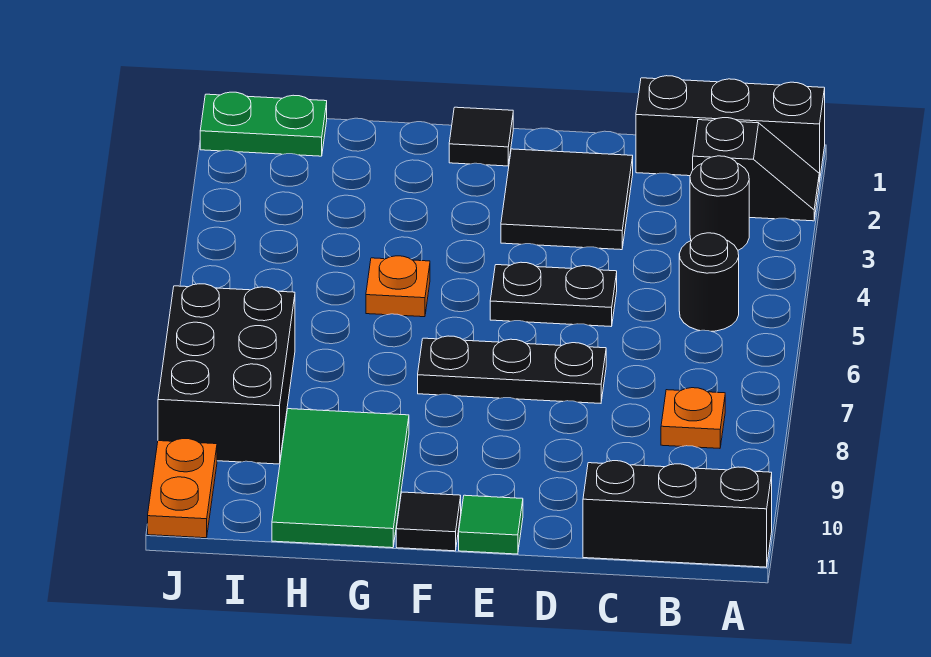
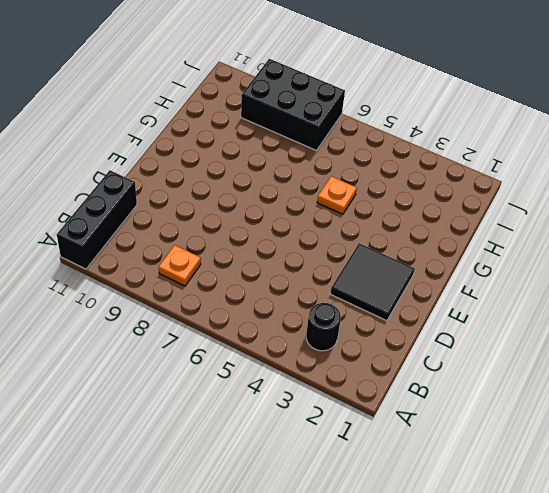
none -> black 1x3 brick [636,76,825,182]
none -> black 1x2 slope [693,118,819,221]
none -> black 1x1 round brick [679,233,739,331]

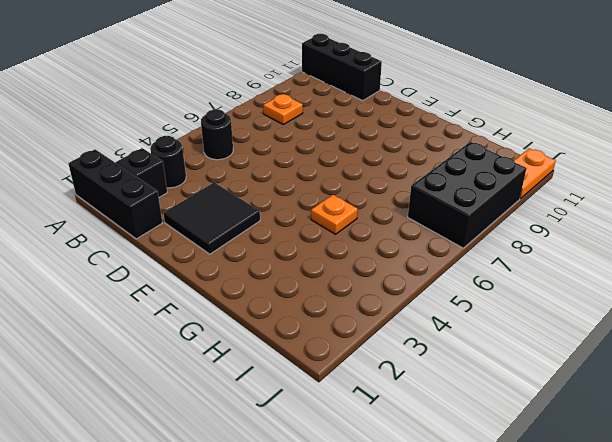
none -> black 1x2 plate [490,262,617,326]
none -> black 1x3 plate [418,336,606,403]
none -> green 1x1 tile [459,495,523,554]

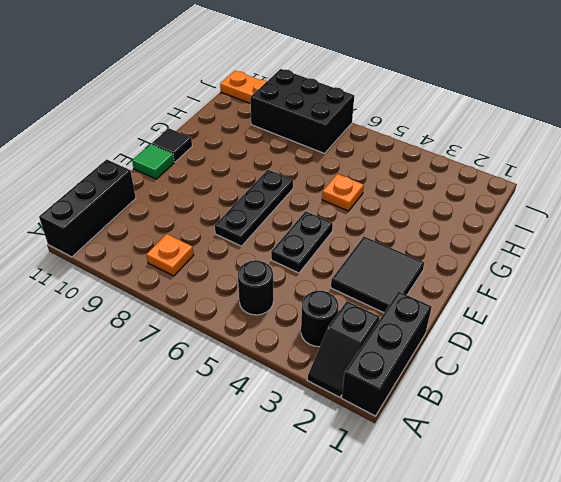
none -> black 1x1 tile [449,107,513,166]
none -> green 2x3 tile [272,409,409,548]
none -> green 1x2 plate [200,92,327,156]

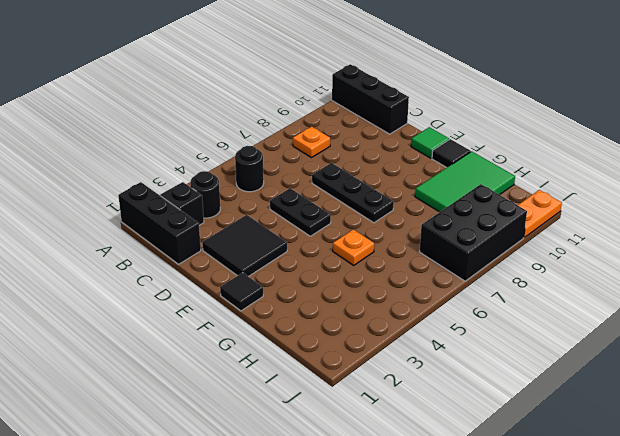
none -> green 1x2 plate [200,92,327,156]

